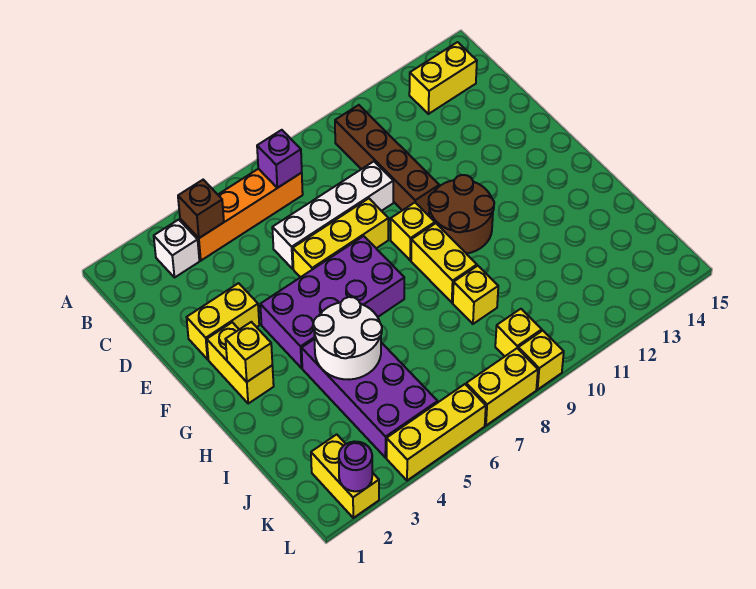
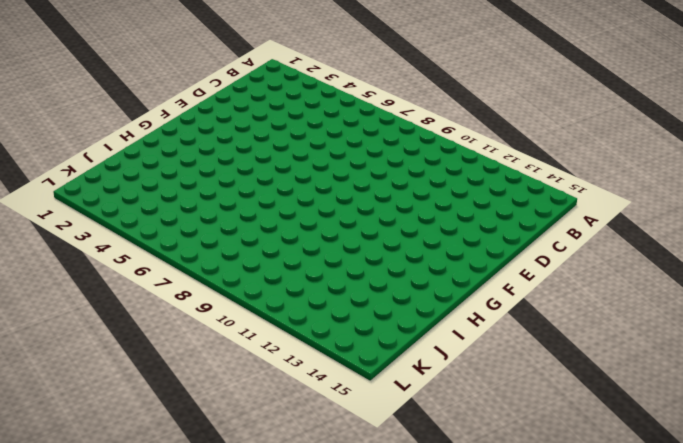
none -> white 1x1 brick [154,220,199,278]
none -> orange 1x4 brick [180,169,303,261]
none -> brown 1x4 brick [335,105,439,215]

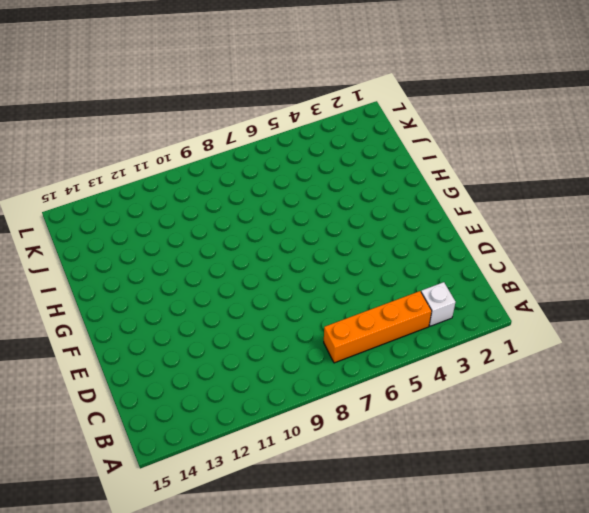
none -> brown 1x4 brick [335,105,439,215]
none -> yellow 1x2 brick [409,42,477,114]
none -> white 1x4 brick [272,161,393,269]

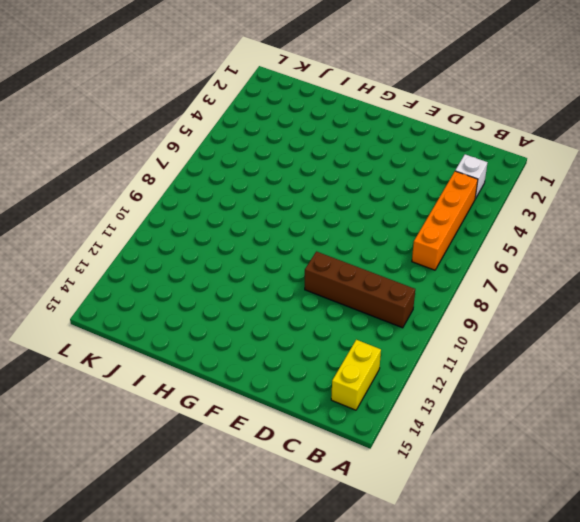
none -> white 1x4 brick [272,161,393,269]
none -> yellow 1x2 brick [187,283,259,359]
none -> yellow 1x3 brick [293,198,389,277]

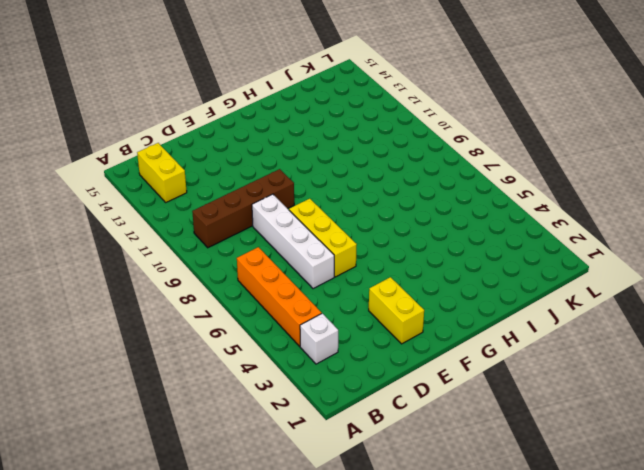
none -> yellow 1x2 brick [207,322,274,403]
none -> purple 2x4 brick [260,236,404,368]
none -> yellow 1x1 brick [391,203,435,260]

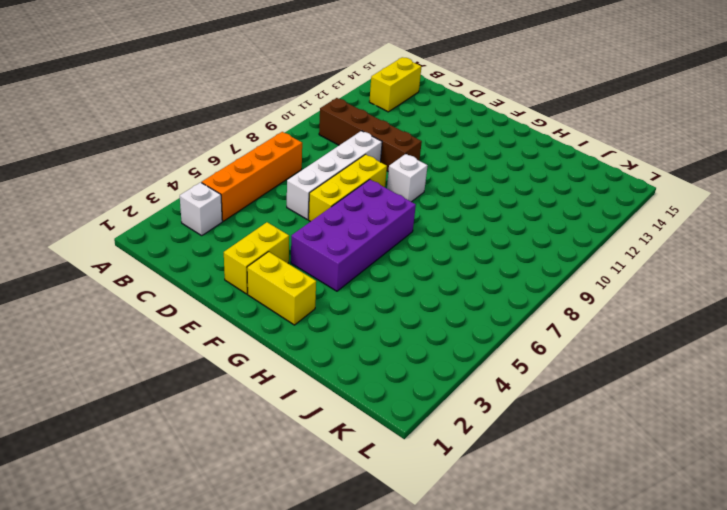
white 1x1 brick [387,154,428,202] -> yellow 1x1 brick [391,203,435,260]
none -> brown 2x2 round brick [428,175,494,254]
none -> yellow 1x2 brick [411,223,477,302]
none -> purple 2x4 brick [302,339,438,458]

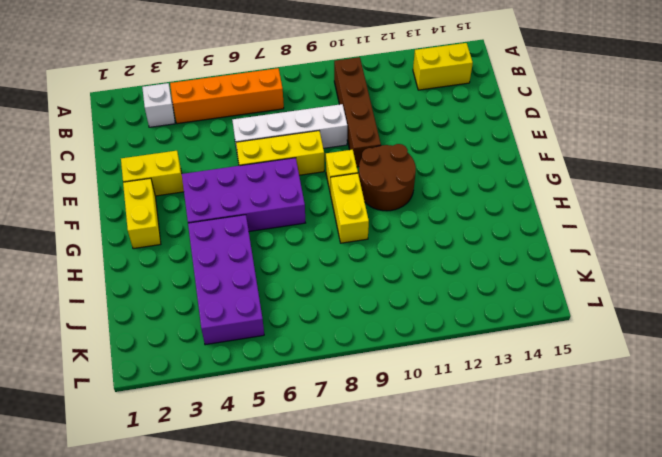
none -> yellow 1x1 brick [453,266,498,324]
none -> yellow 1x2 brick [311,434,379,518]
none -> yellow 1x1 brick [495,309,542,356]

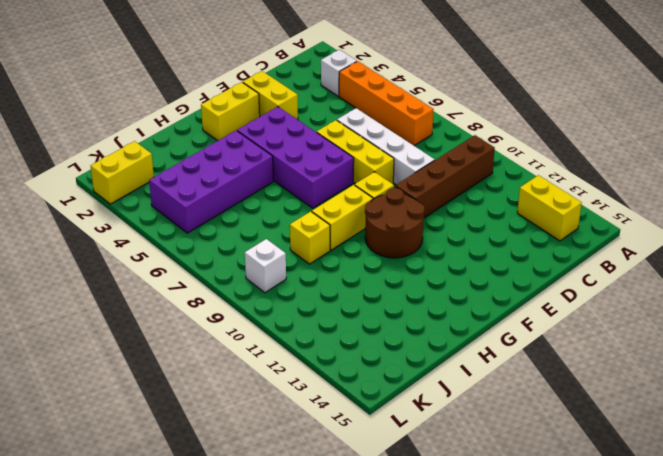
white 1x1 brick [245,239,286,293] -> yellow 1x1 brick [495,309,542,356]
none -> yellow 1x3 brick [387,384,486,481]
none -> yellow 1x2 brick [466,348,538,425]
none -> yellow 1x1 brick [518,331,564,390]

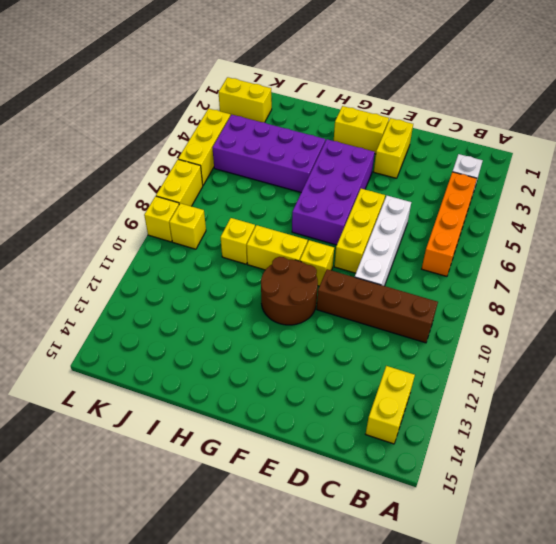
none -> brown 1x1 brick [178,180,224,238]
none -> purple 1x1 brick [257,130,302,188]
none -> yellow 1x1 brick [226,322,272,382]

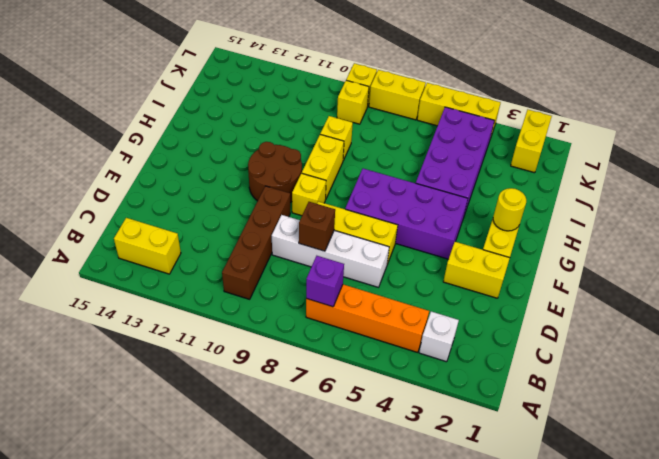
brown 1x1 brick [299,202,335,251] -> brown 1x1 brick moved to [178,180,224,238]
yellow 1x1 round brick [493,188,526,231] -> yellow 1x1 brick [226,322,272,382]
none -> white 2x2 round brick [313,297,382,380]
none -> purple 1x1 round brick [339,441,372,491]

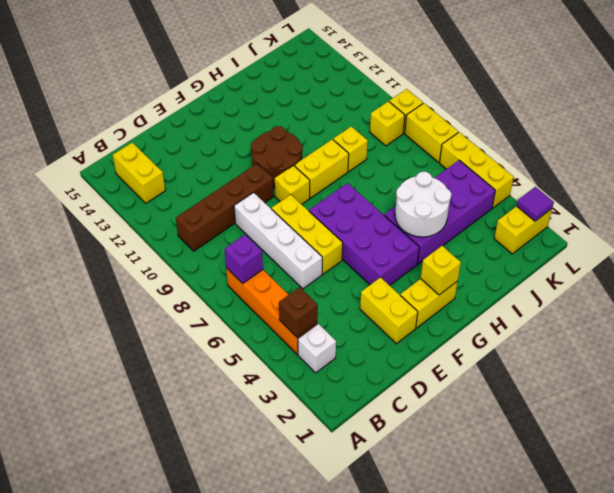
purple 1x1 tile [517,187,554,221] -> purple 1x1 round brick [339,441,372,491]

